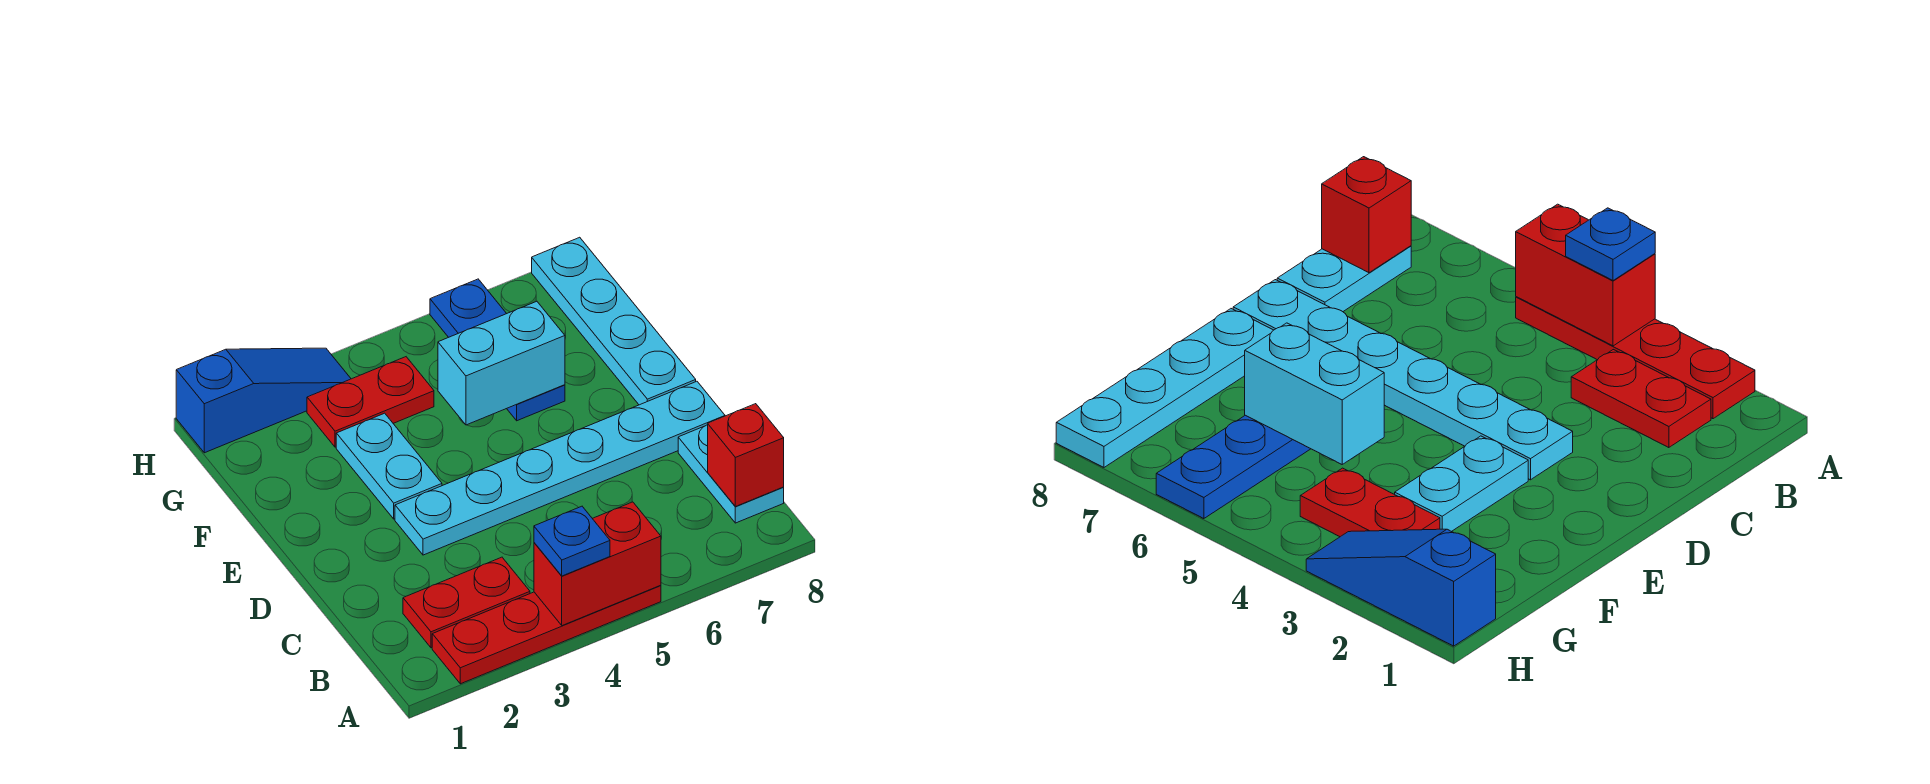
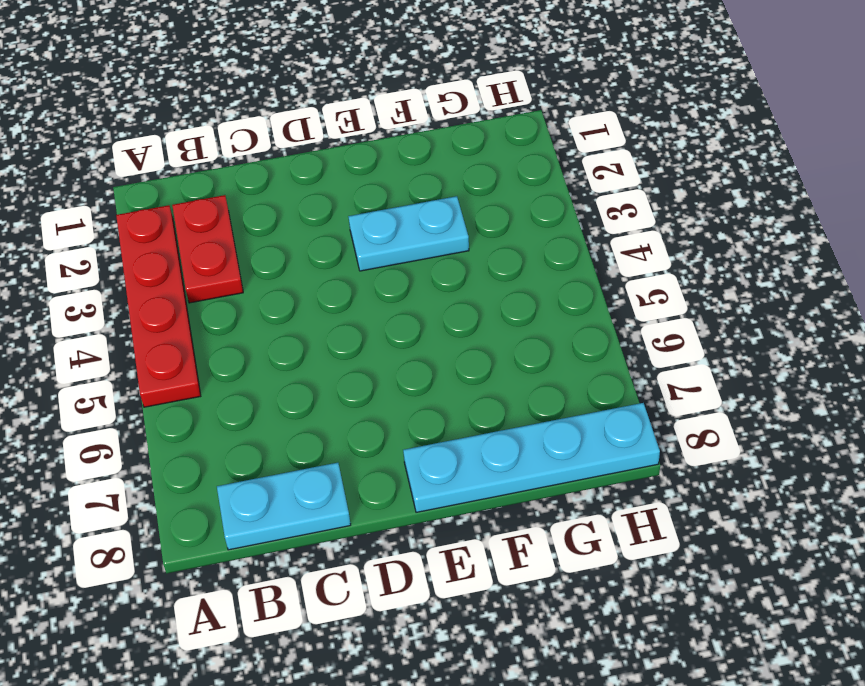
none -> cyan 1x6 plate [395,381,725,555]
none -> blue 1x3 plate [430,279,565,421]
none -> red 1x2 plate [307,357,434,447]

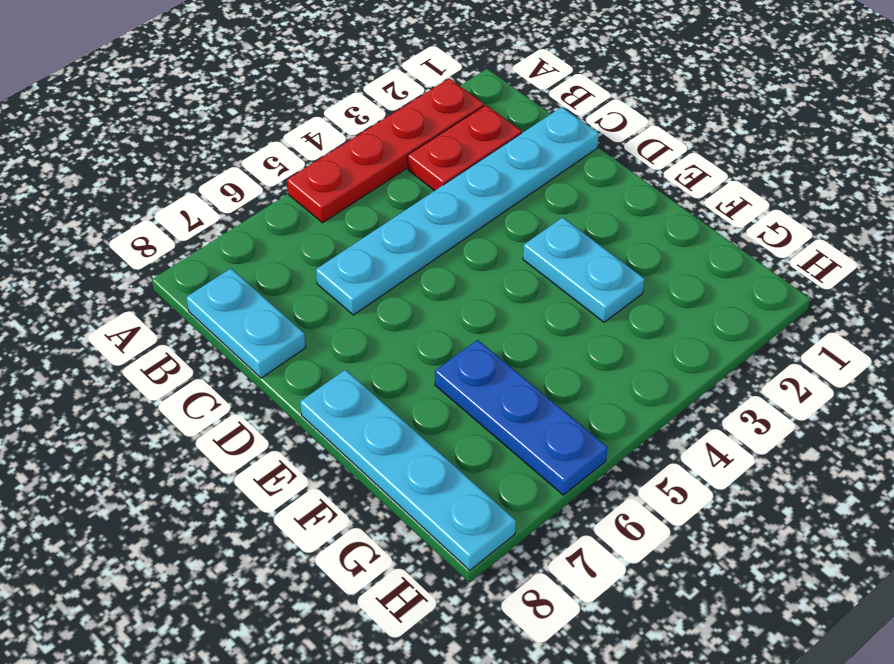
cyan 1x6 plate [316,107,599,315] -> cyan 1x6 plate moved to [395,381,725,555]
none -> red 1x2 plate [307,357,434,447]
none -> blue 1x3 slope [176,348,351,453]
none -> red 1x2 brick [534,502,661,626]

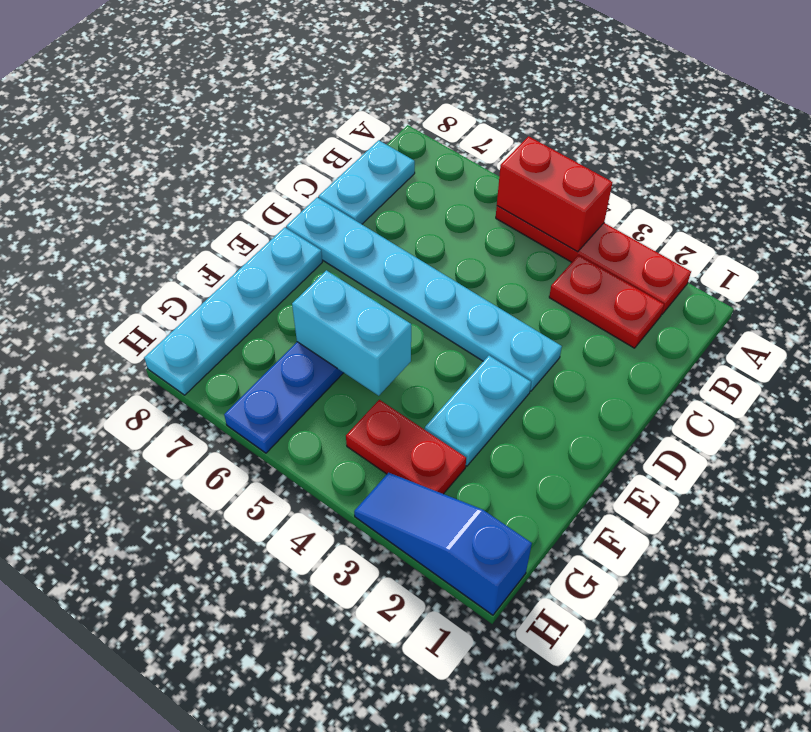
none -> red 1x1 brick [708,404,784,507]
none -> blue 1x1 plate [534,506,610,576]

